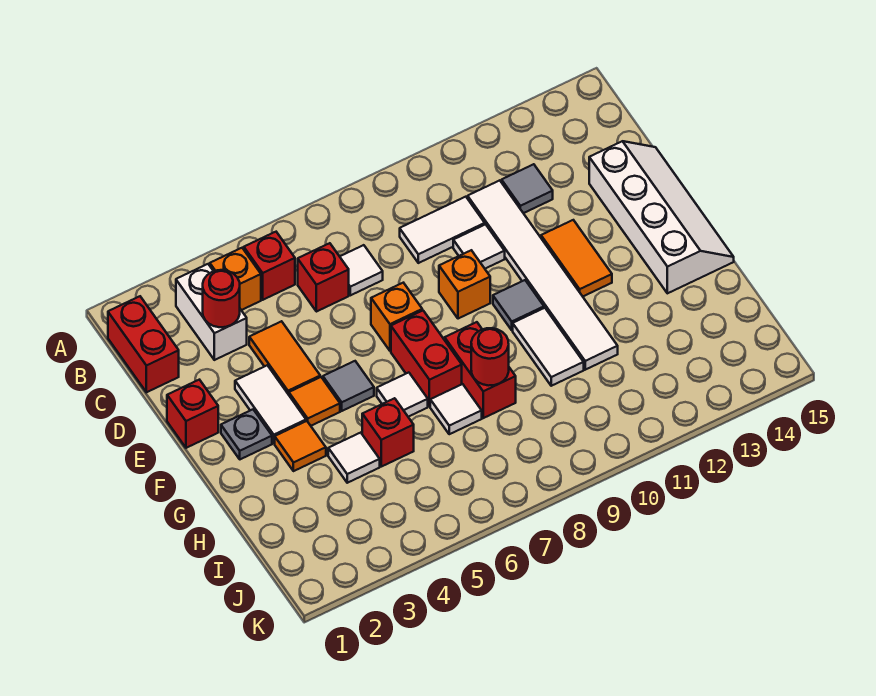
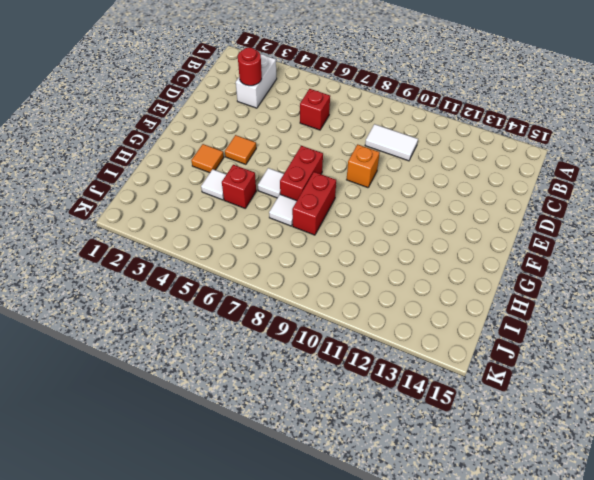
none -> red 1x2 brick [108,296,179,392]
none -> orange 1x1 brick [210,248,261,310]
none -> red 1x1 brick [244,232,295,300]
none -> white 1x1 tile [340,245,383,295]

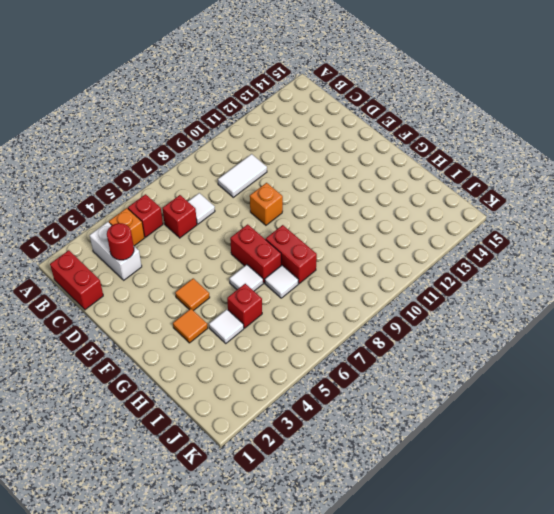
none -> white 1x6 tile [468,180,618,370]
none -> grey 1x1 tile [502,164,553,213]
none -> orange 1x2 tile [249,321,320,395]
none -> white 1x1 tile [453,224,505,269]

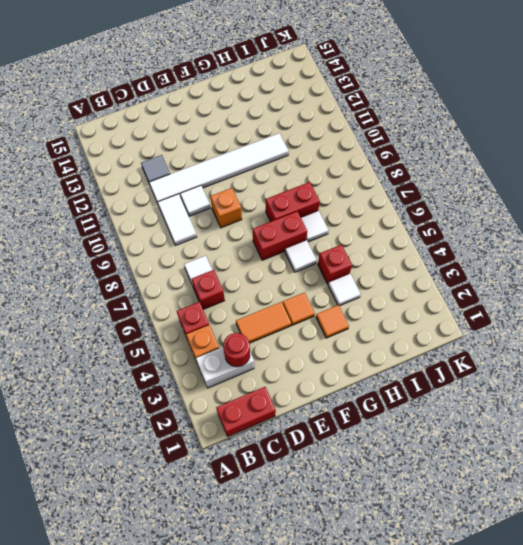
none -> white 2x4 slope [589,141,734,293]
none -> red 1x1 brick [167,380,218,448]
none -> white 1x2 tile [235,365,306,443]
none -> orange 1x1 brick [371,283,422,351]

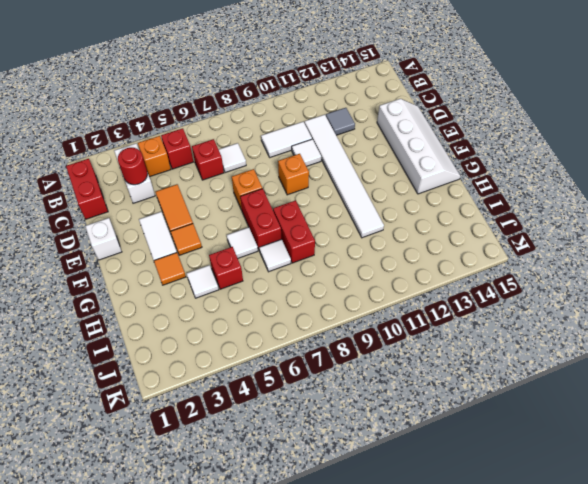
white 1x1 brick [85,218,122,260] -> red 1x1 brick [167,380,218,448]
none -> orange 1x2 tile [541,220,612,296]
none -> grey 1x1 plate [221,410,272,459]
none -> grey 1x1 tile [323,361,374,411]
none -> grey 1x1 tile [493,280,544,330]

